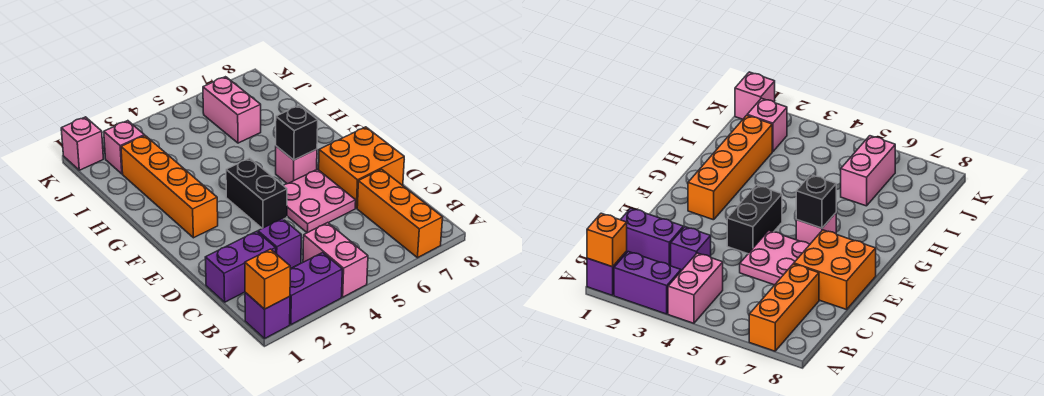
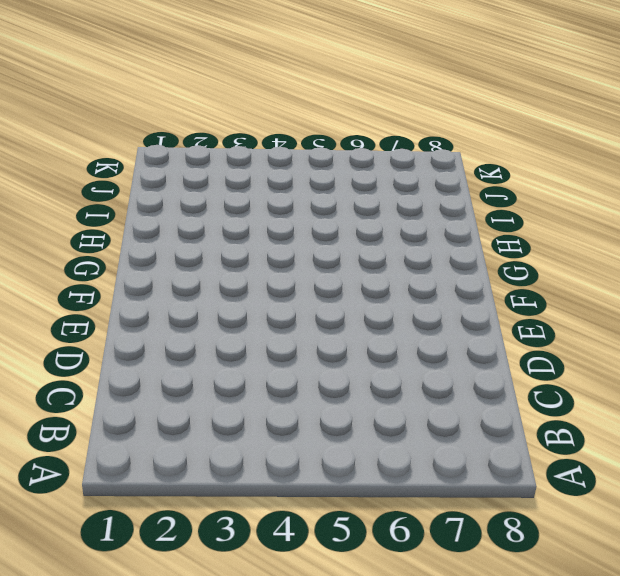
none -> purple 1x1 brick [245,293,290,339]
none -> purple 1x2 brick [290,253,342,325]
none -> pink 1x2 brick [303,223,368,297]

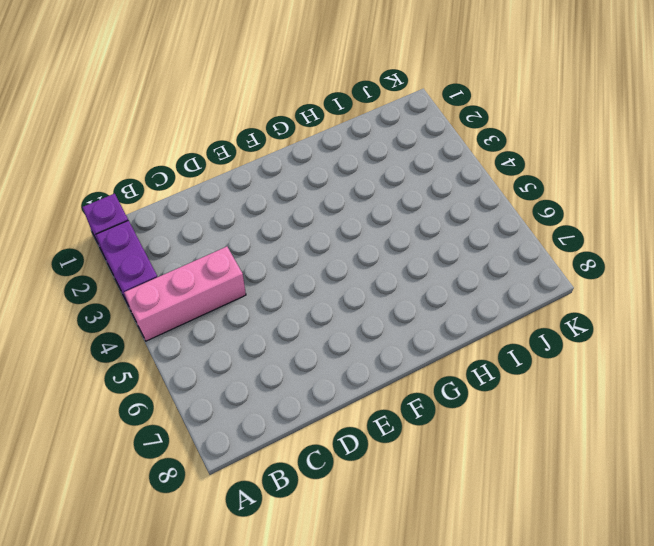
pink 1x3 brick [124,247,246,341] -> pink 1x2 brick [303,223,368,297]
none -> orange 1x3 brick [357,169,443,258]
none -> purple 1x2 brick [205,231,276,302]
none -> purple 1x1 brick [258,219,301,269]

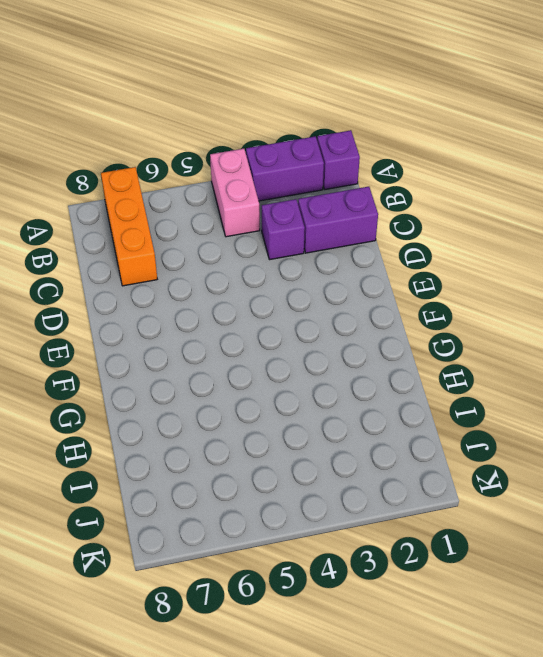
none -> pink 2x2 plate [284,169,356,233]
none -> orange 2x2 brick [319,127,404,208]
none -> black 1x2 brick [226,158,287,228]

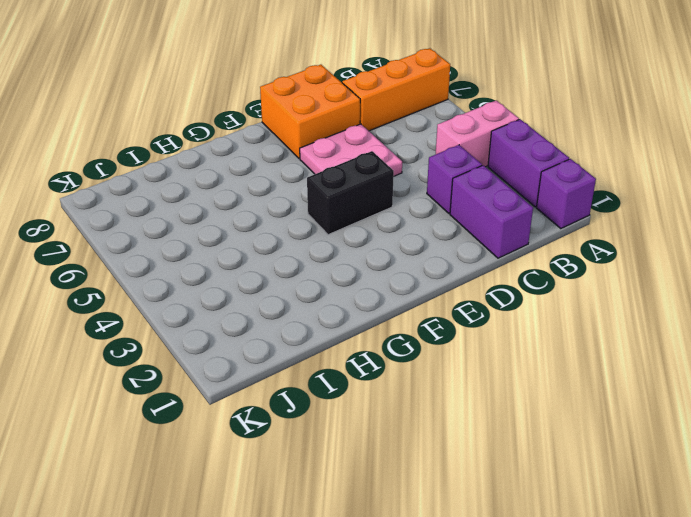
none -> orange 1x4 brick [121,136,218,238]
none -> pink 1x1 brick [276,146,317,184]
none -> pink 1x2 brick [203,77,261,143]

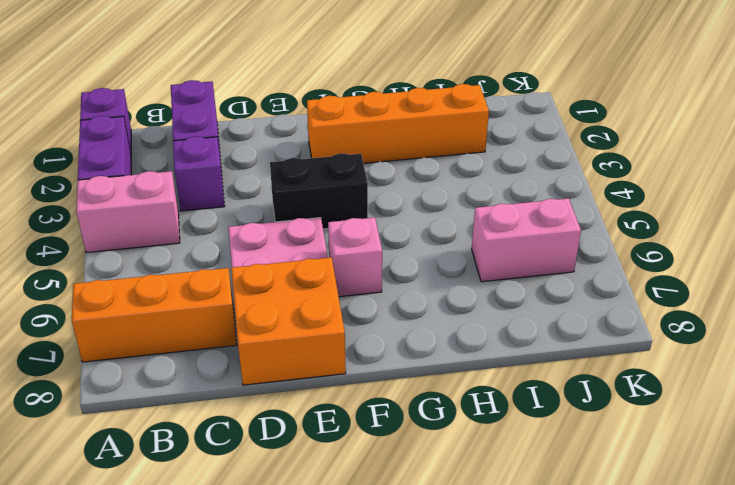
none -> pink 1x1 brick [104,121,144,174]
none -> pink 1x1 brick [61,117,103,170]
none -> orange 1x1 brick [245,249,290,309]

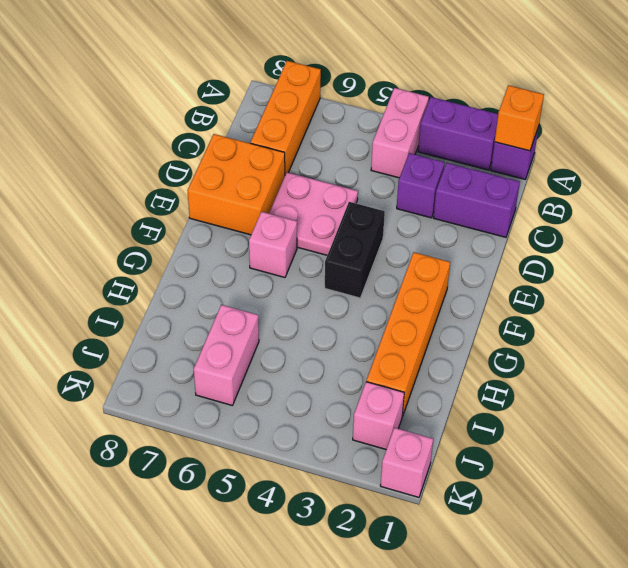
none -> black 1x1 brick [276,106,318,160]

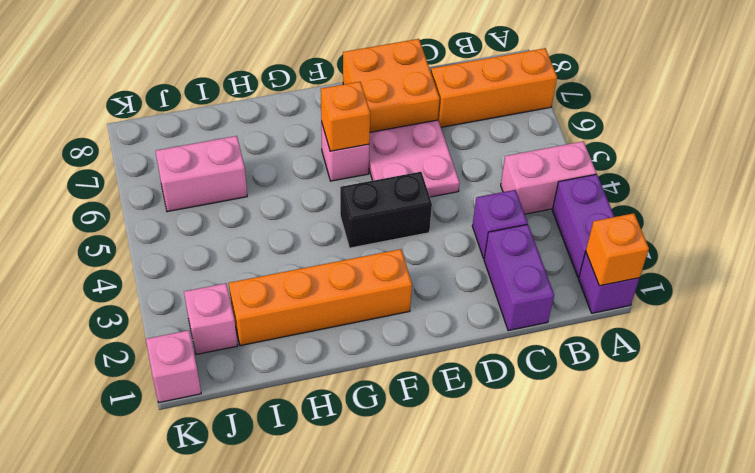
orange 1x1 brick [321,82,370,151] -> black 1x1 brick [276,106,318,160]

